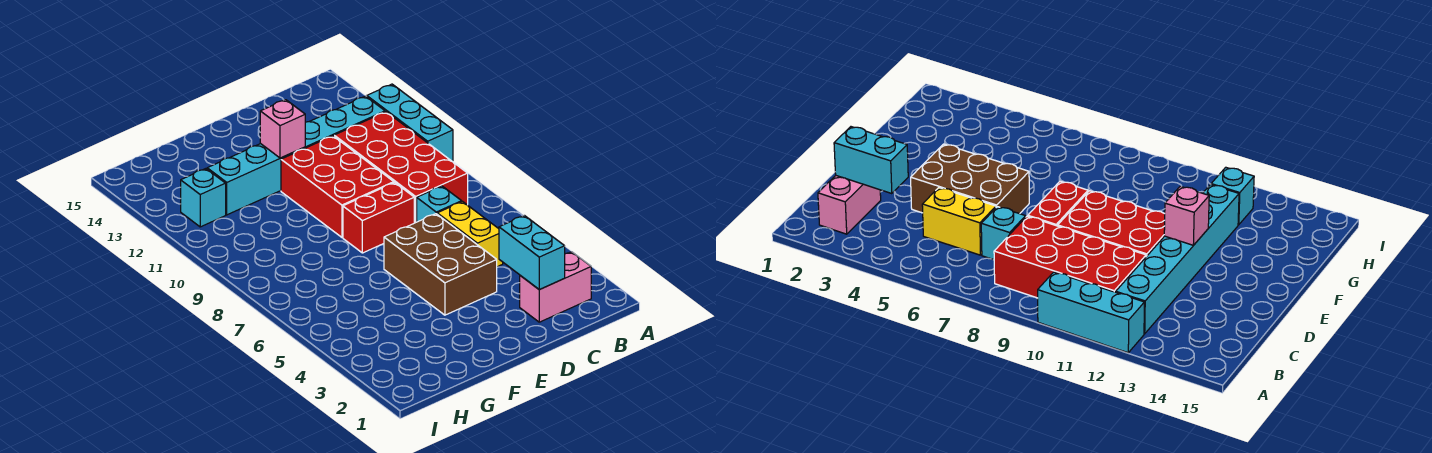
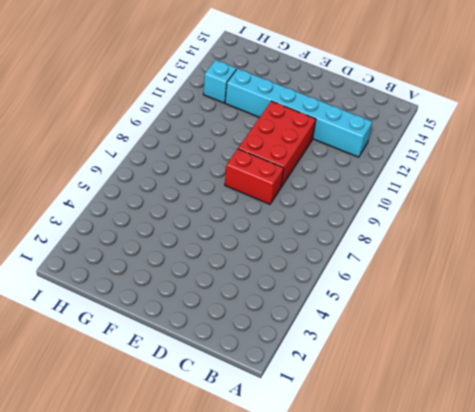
none -> cyan 1x3 brick [367,84,453,162]
none -> pink 1x2 brick [520,252,591,322]
none -> red 2x4 brick [334,112,468,223]

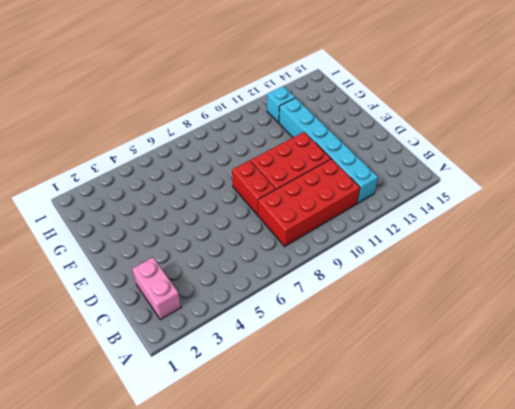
none -> cyan 1x3 brick [367,84,453,162]
none -> yellow 1x2 brick [437,202,503,267]
none -> cyan 1x1 brick [417,186,462,222]

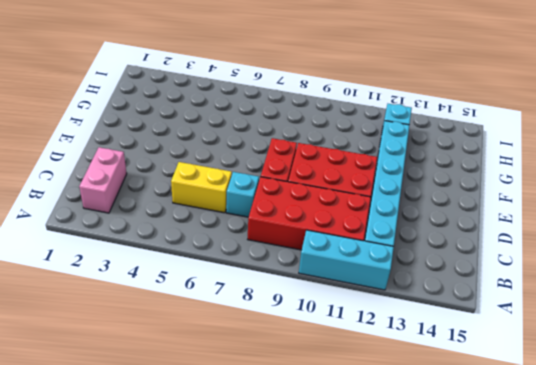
none -> brown 2x3 brick [384,214,497,315]
none -> cyan 1x2 brick [499,215,565,290]
none -> pink 1x1 brick [260,100,305,158]

